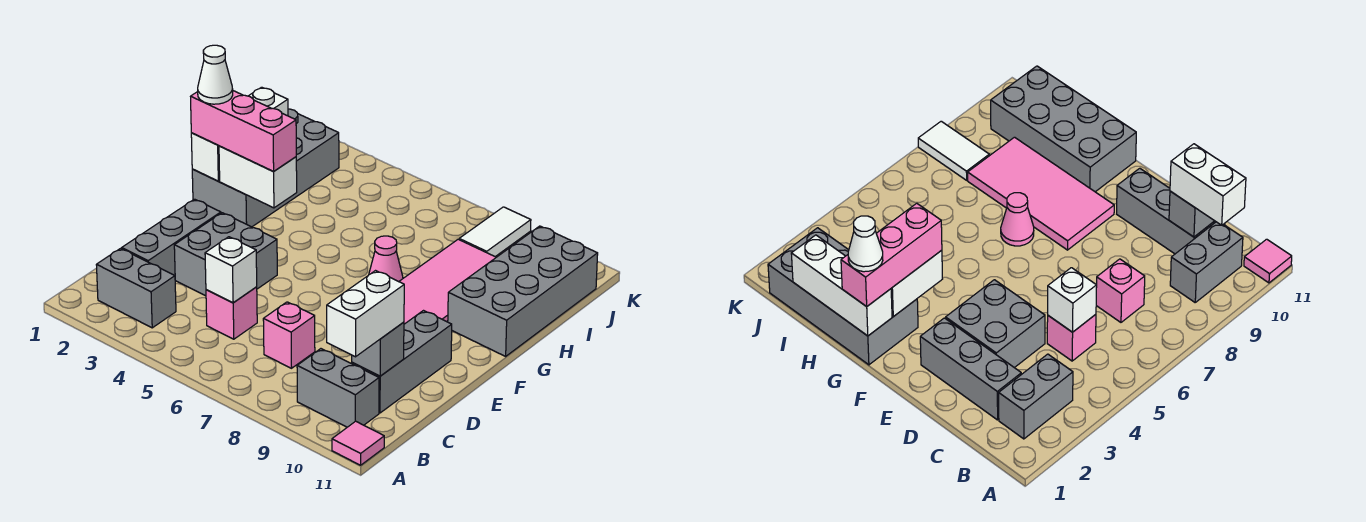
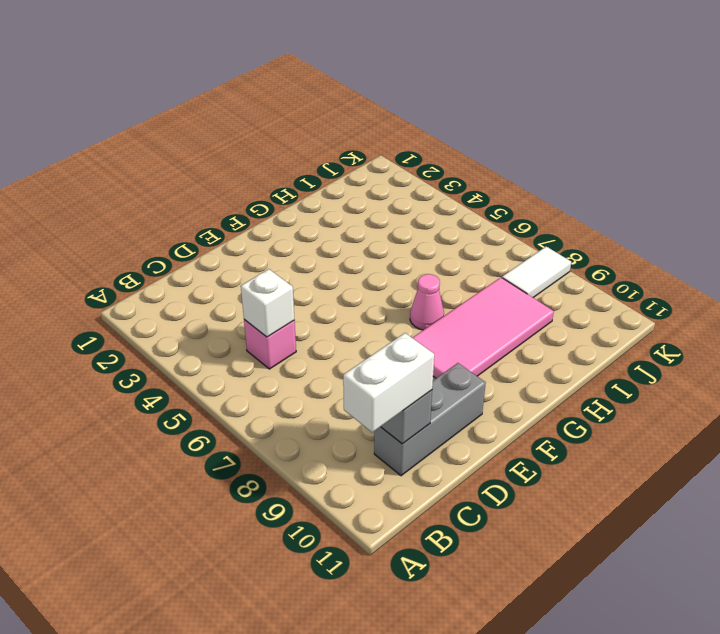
none -> pink 1x1 tile [332,421,384,465]
none -> grey 1x2 brick [96,249,176,328]
none -> grey 1x2 brick [297,349,379,427]

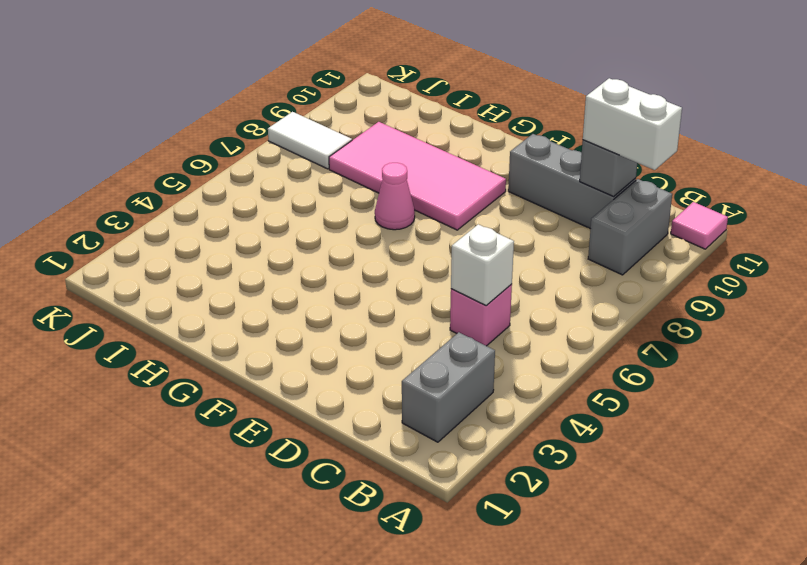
none -> grey 1x3 brick [122,199,221,275]
none -> pink 1x1 brick [263,302,315,368]
none -> grey 2x2 brick [174,213,277,296]

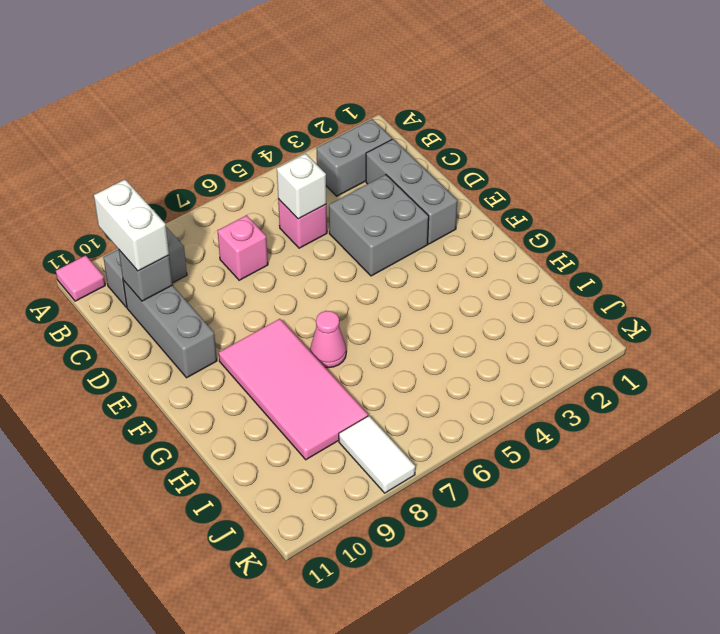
none -> grey 2x4 brick [192,109,339,227]
none -> grey 2x4 brick [448,226,598,356]
none -> white 1x3 brick [191,87,288,181]

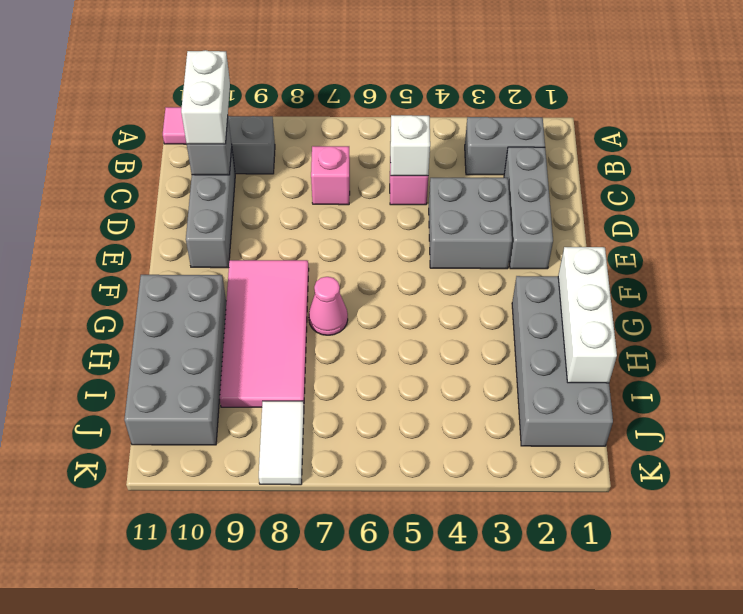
none -> white 1x2 brick [219,146,297,208]
none -> pink 1x3 brick [191,91,296,172]
none -> white 1x1 cone [198,45,233,104]

